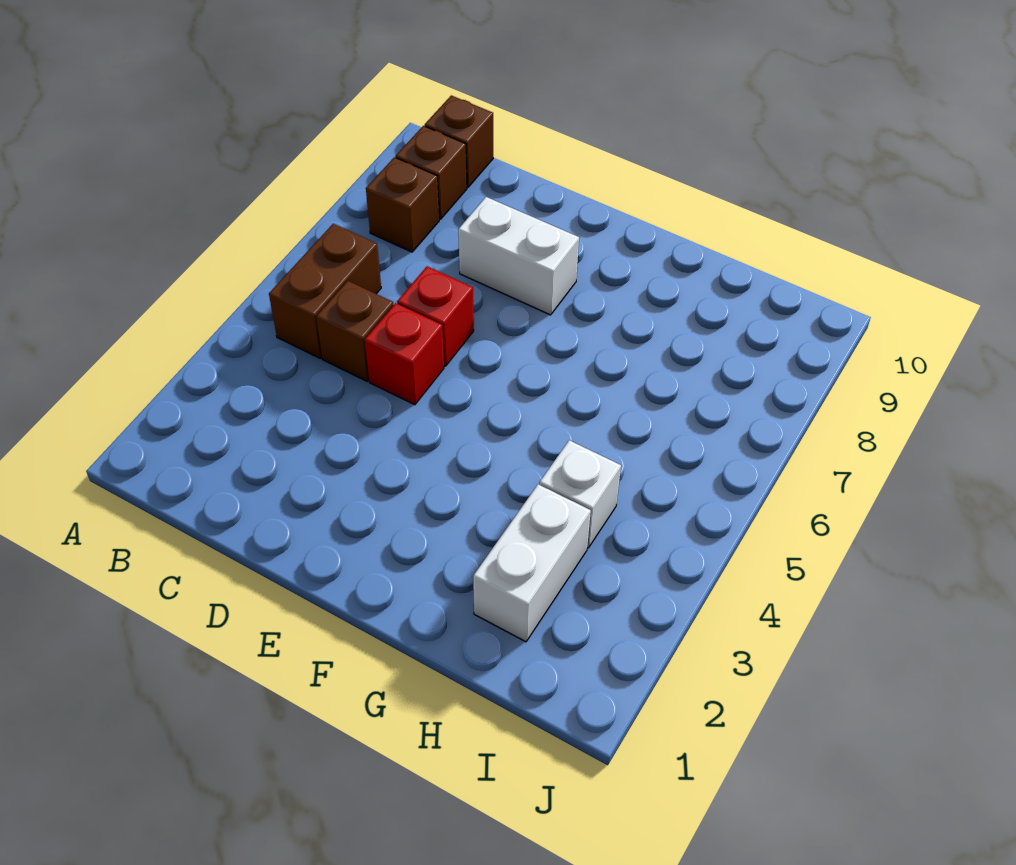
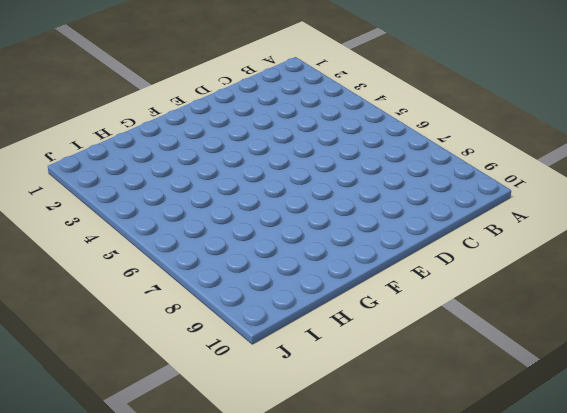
none -> brown 1x2 brick [269,224,381,358]
none -> brown 1x1 brick [366,157,439,252]

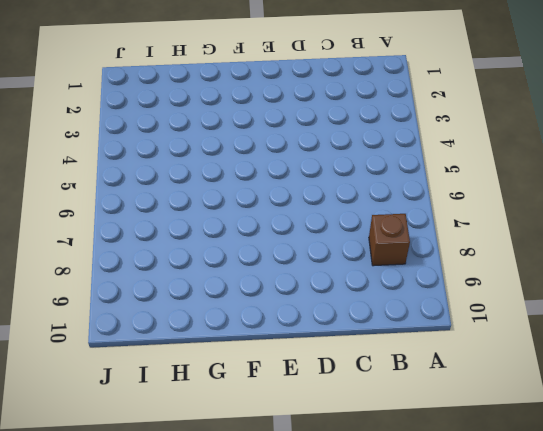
none -> brown 1x2 brick [269,224,381,358]
none -> brown 1x1 brick [396,126,467,219]

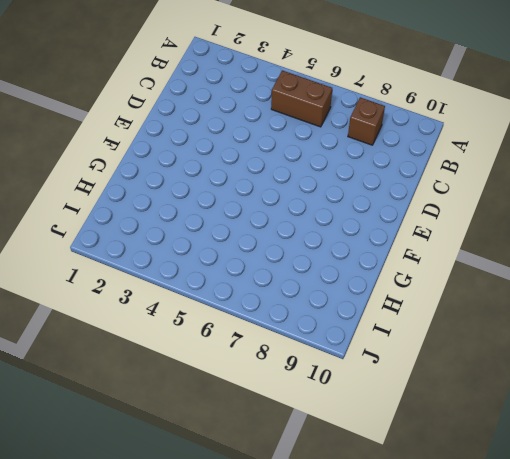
none -> brown 1x1 brick [396,126,467,219]
none -> brown 1x1 brick [425,95,493,187]

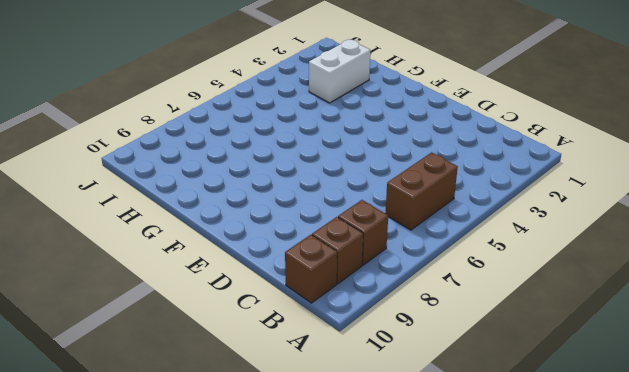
none -> brown 1x1 brick [316,281,393,381]
none -> red 1x1 brick [365,303,444,405]

